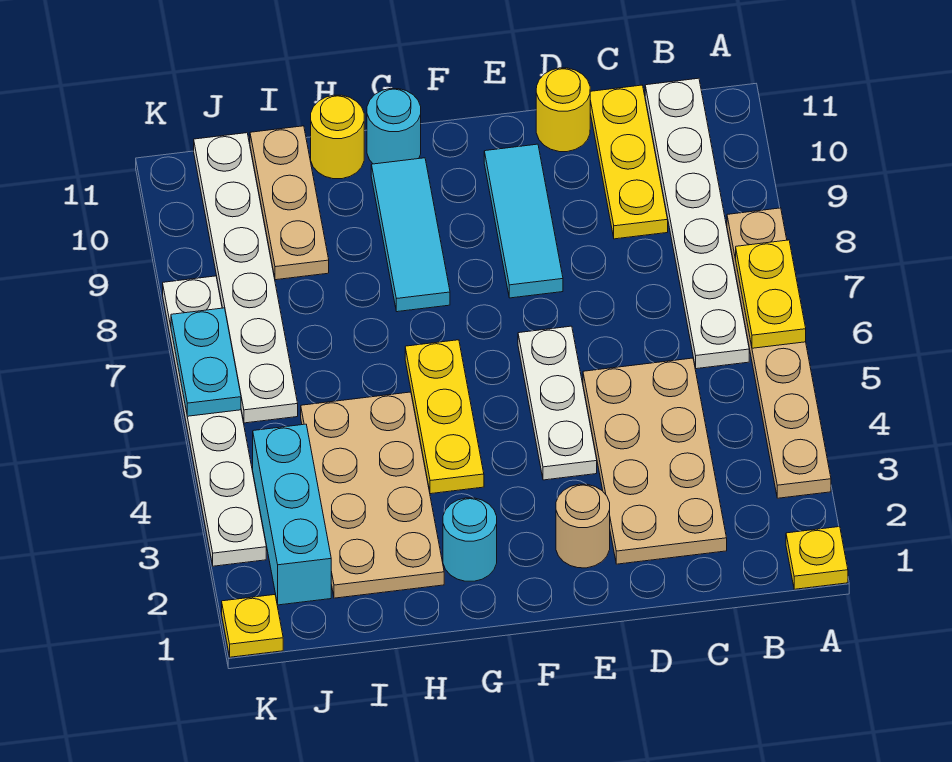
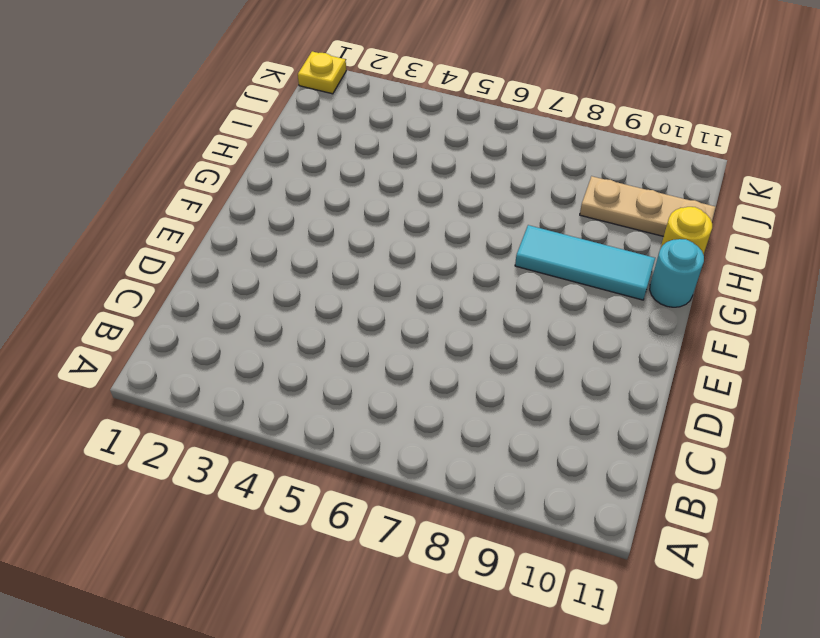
none -> yellow 1x1 plate [786,527,848,589]
none -> tan 1x6 plate [727,208,831,498]
none -> white 1x6 plate [645,78,749,369]

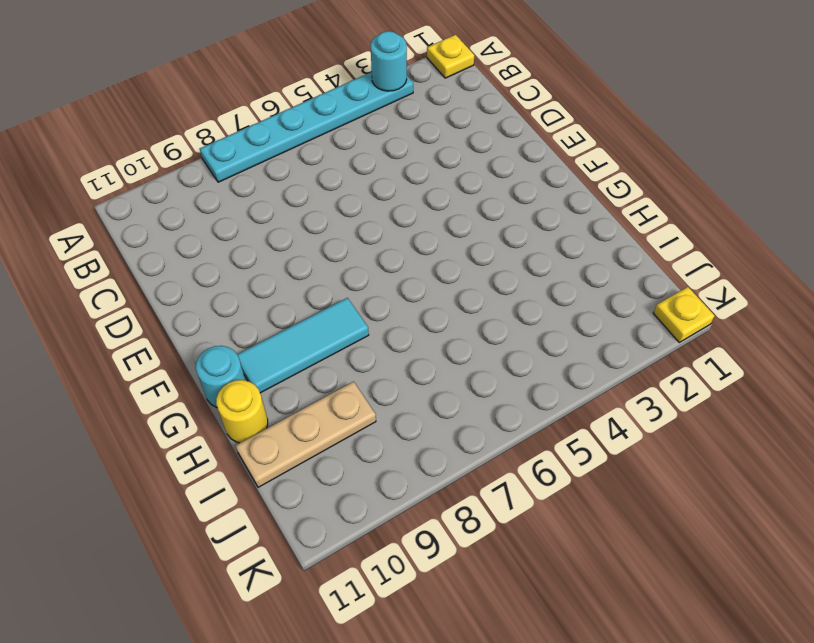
cyan 1x6 plate [200,72,413,182] -> tan 1x6 plate [727,208,831,498]
cyan 1x1 round brick [370,31,407,91] -> cyan 1x1 round brick moved to [443,498,497,581]
none -> white 1x6 plate [645,78,749,369]
none -> tan 2x4 plate [583,358,727,564]
none -> yellow 1x3 plate [590,85,668,239]

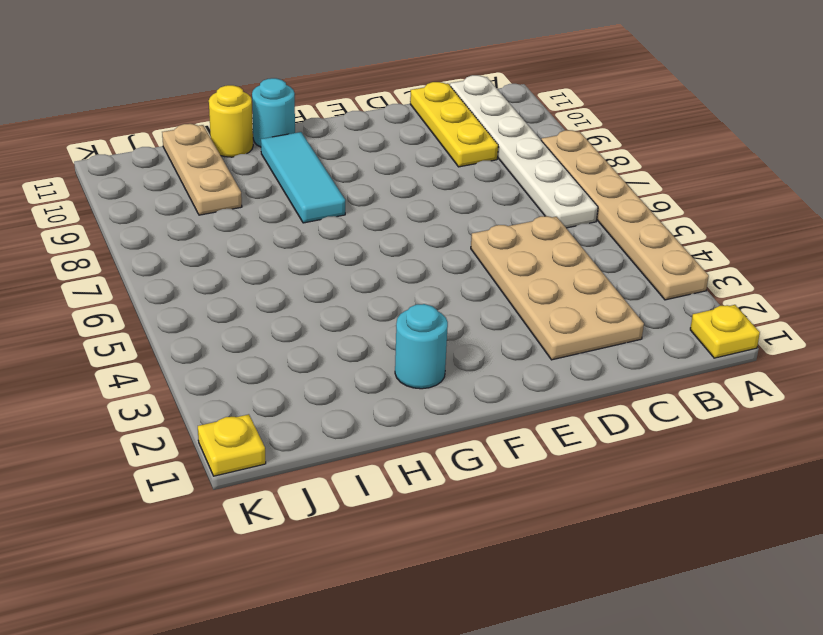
none -> yellow 1x1 round brick [536,68,590,152]
none -> tan 1x1 round brick [556,484,610,568]
none -> white 1x3 plate [518,326,597,480]

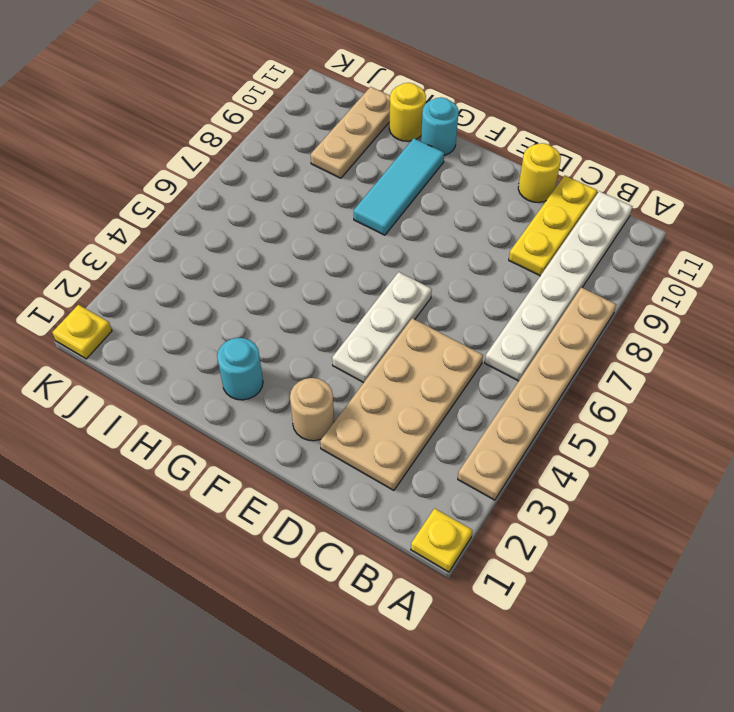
none -> cyan 1x3 tile [484,144,563,298]
none -> yellow 1x3 plate [405,340,484,494]
none -> tan 2x4 plate [301,392,444,598]

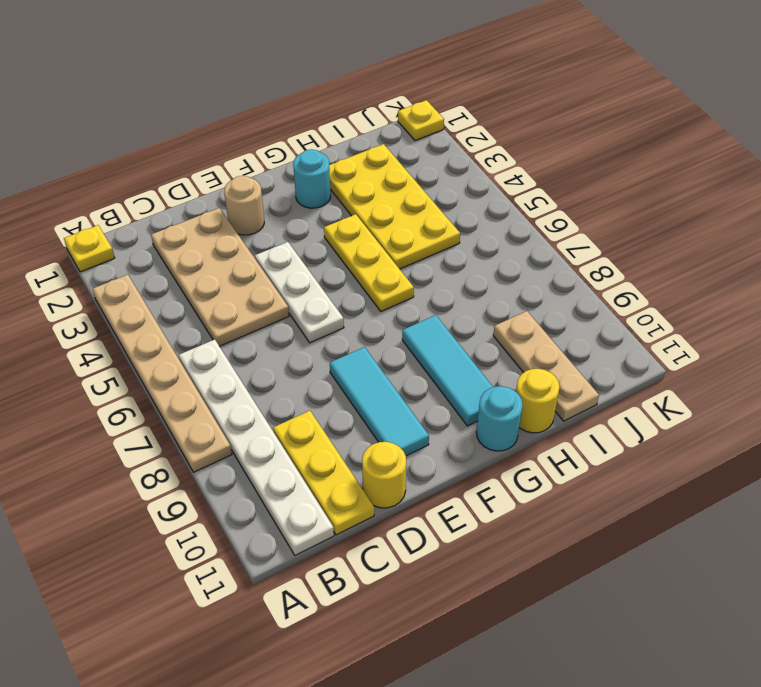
yellow 2x4 plate [329,144,460,269] -> tan 2x4 plate [301,392,444,598]
none -> cyan 1x3 brick [253,424,331,605]
none -> white 1x6 plate [194,133,298,423]
none -> white 1x6 plate [163,276,266,566]

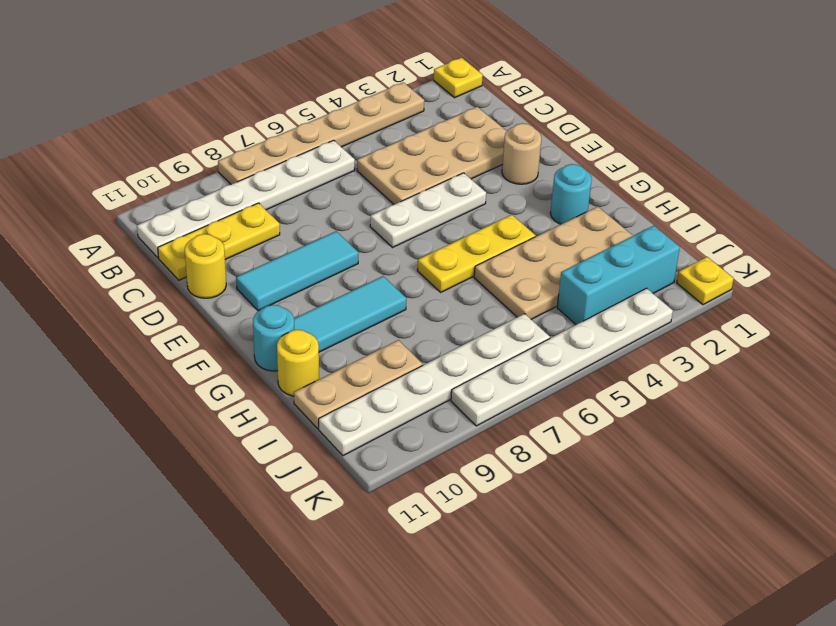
none -> yellow 1x2 plate [736,240,806,348]
none -> cyan 1x2 plate [171,308,241,416]

